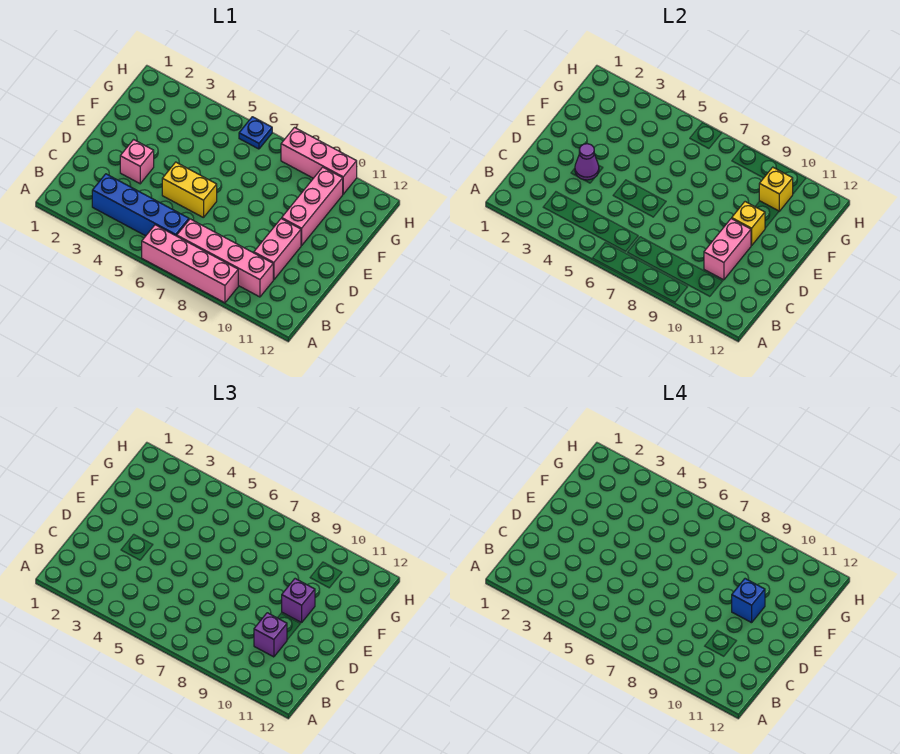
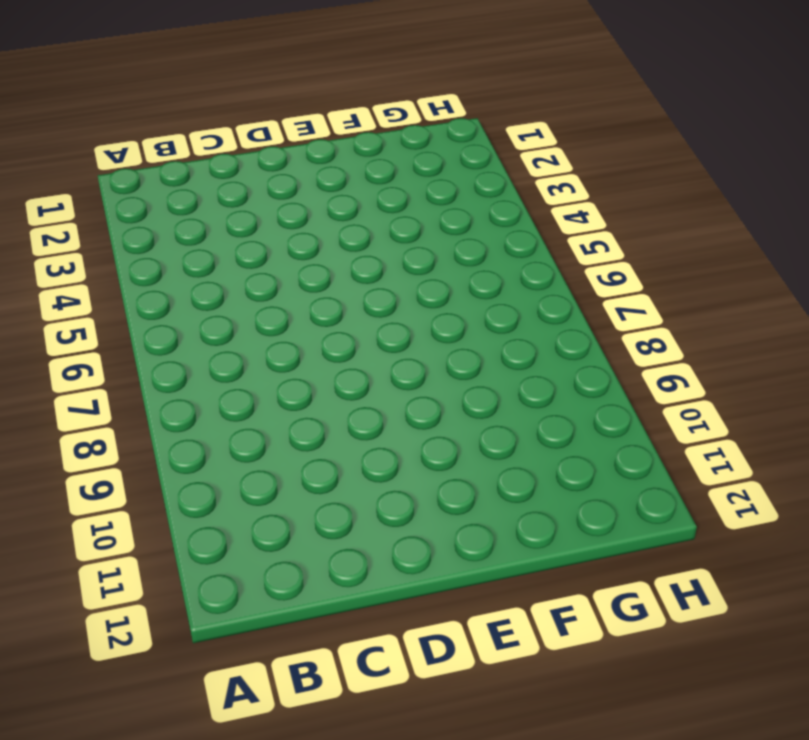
none -> pink 1x4 brick [142,225,238,303]
none -> blue 1x4 brick [92,174,189,236]
none -> pink 1x4 brick [177,219,273,297]

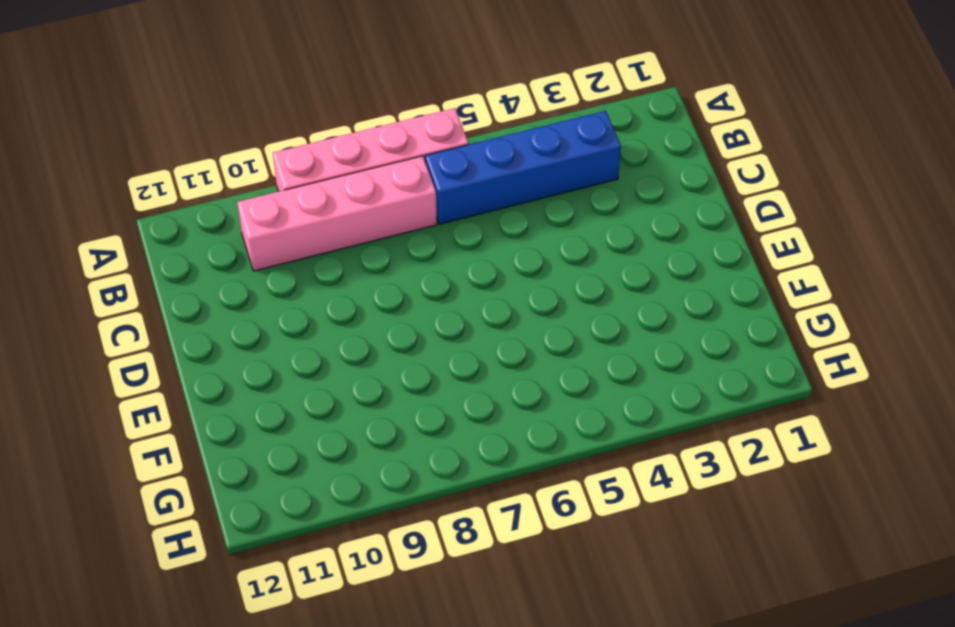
none -> pink 1x2 brick [254,219,301,280]
none -> pink 1x1 brick [120,140,154,184]
none -> yellow 1x2 brick [162,162,217,218]

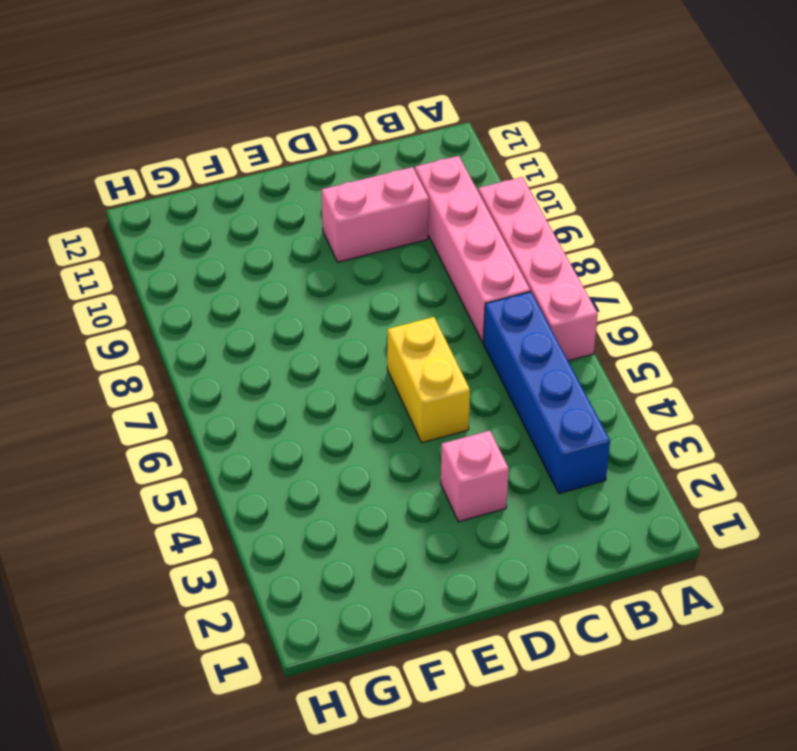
none -> pink 1x3 brick [282,167,343,246]
none -> blue 1x1 plate [239,117,272,149]
none -> pink 1x3 brick [281,128,357,194]

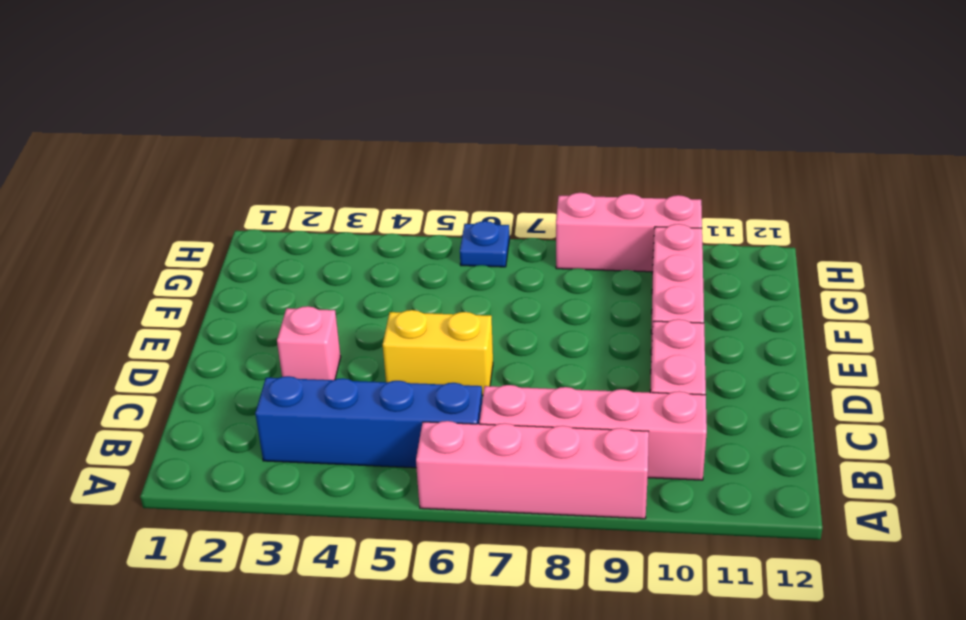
none -> pink 1x2 brick [704,219,751,280]
none -> purple 1x1 cone [575,144,599,180]
none -> yellow 1x1 brick [732,202,765,246]

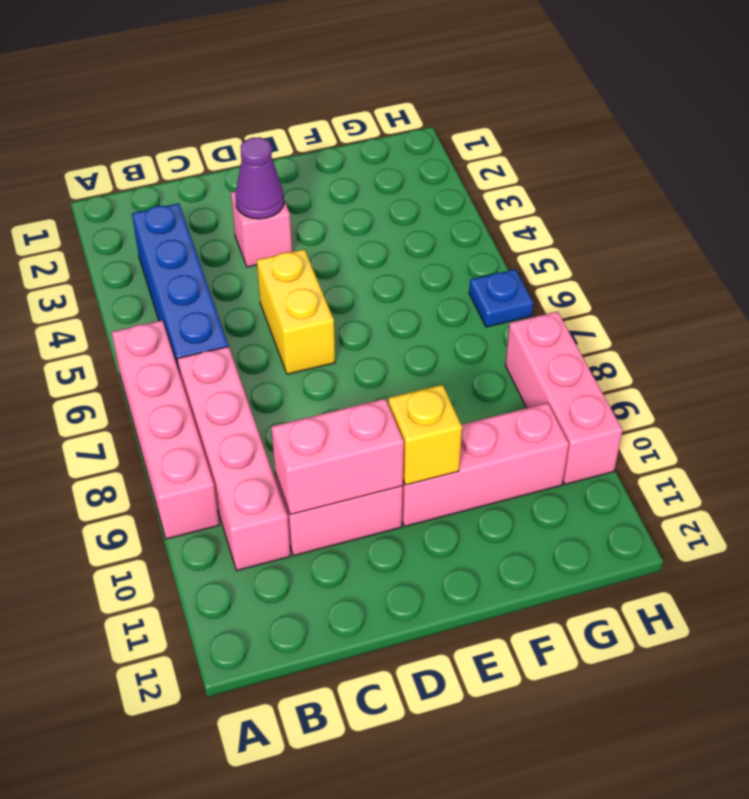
none -> yellow 1x1 brick [759,167,793,211]
none -> purple 1x1 brick [254,613,287,657]
none -> purple 1x1 brick [282,579,315,623]

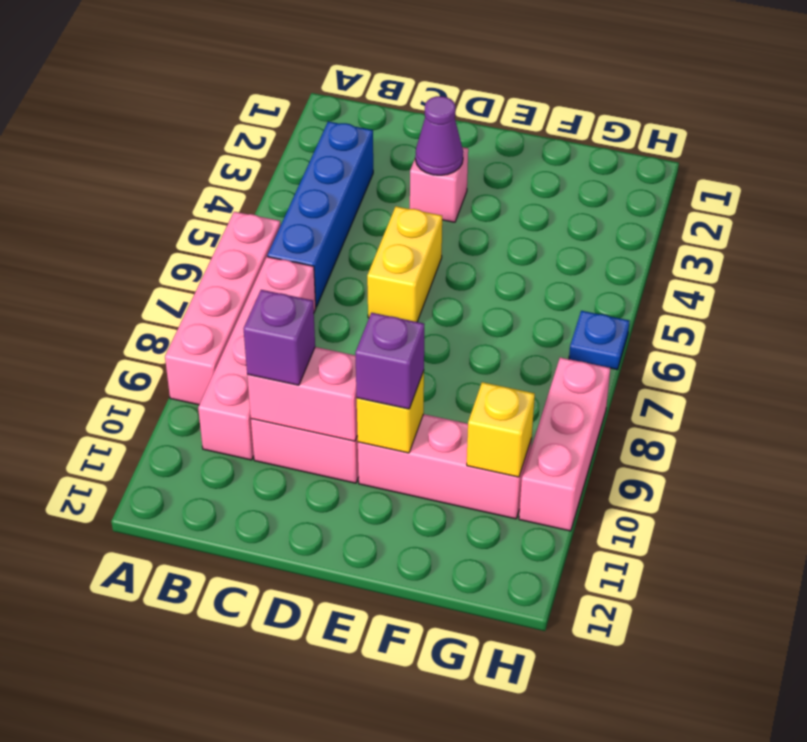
none -> blue 1x1 brick [732,579,765,623]

